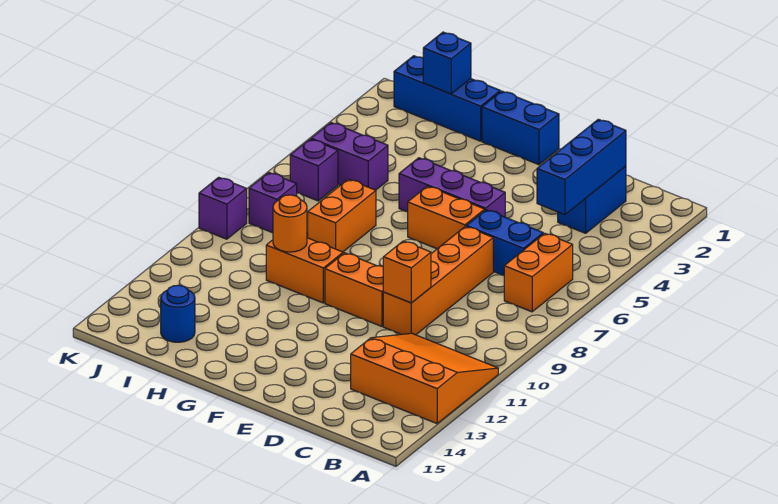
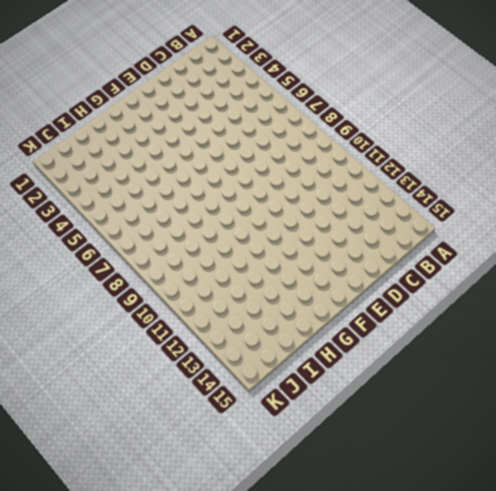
none -> orange 3x3 slope [351,333,498,424]
none -> orange 1x2 brick [504,233,573,312]
none -> blue 1x2 brick [558,166,626,233]

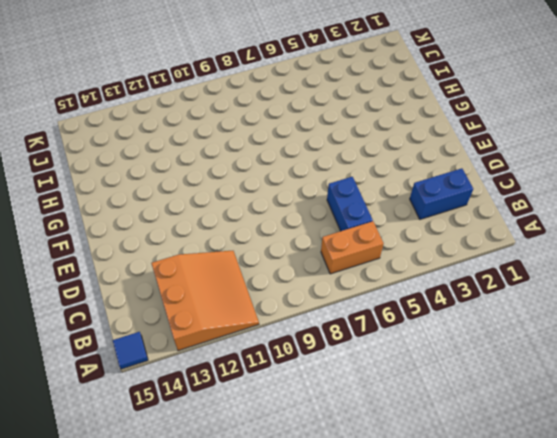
blue 1x1 tile [113,332,148,369] -> none
none -> orange 1x4 brick [383,226,493,335]
none -> purple 1x3 brick [399,158,505,217]
none -> orange 1x2 brick [408,186,485,249]

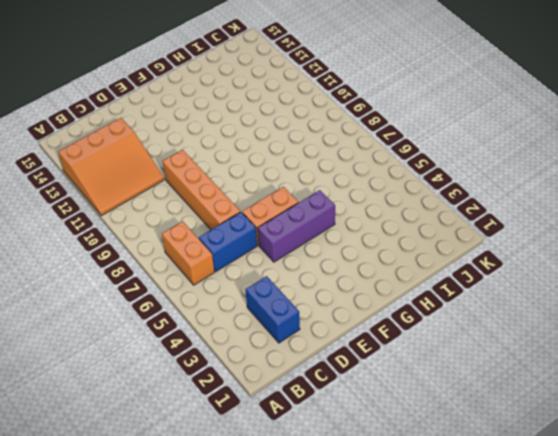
none -> orange 1x2 brick [325,253,383,326]
none -> blue 1x2 brick [482,91,559,165]
none -> orange 1x2 brick [266,238,343,303]

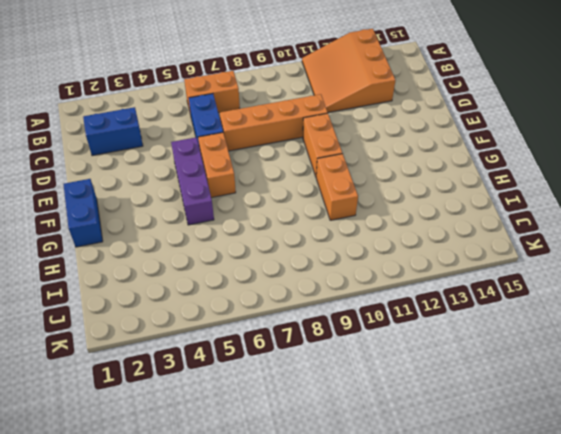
none -> blue 1x3 brick [394,56,500,141]
none -> orange 1x2 brick [308,179,376,252]
none -> purple 1x2 brick [311,123,388,190]

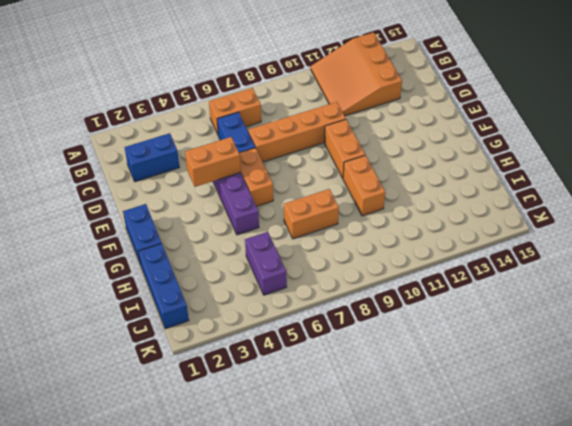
orange 1x2 brick [185,137,241,187] -> none
none -> blue 1x1 round brick [161,285,195,342]
none -> purple 1x1 brick [290,139,338,201]
none -> purple 1x1 brick [249,172,297,233]

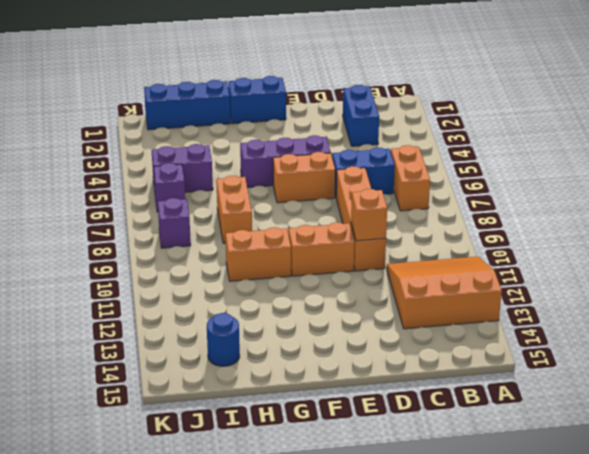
none -> purple 1x1 brick [199,177,247,239]
none -> blue 1x3 brick [537,119,626,215]
none -> orange 1x1 round brick [273,195,307,252]

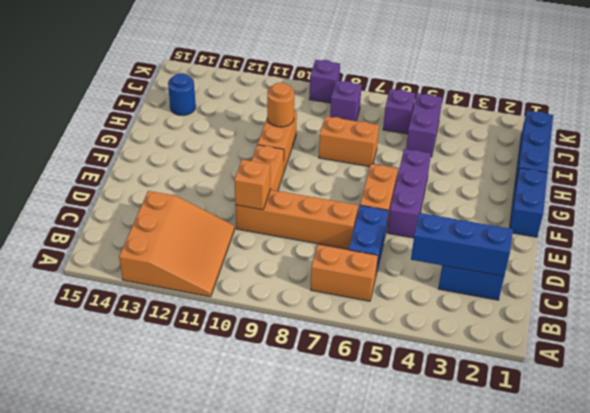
none -> blue 1x1 brick [423,32,471,94]

